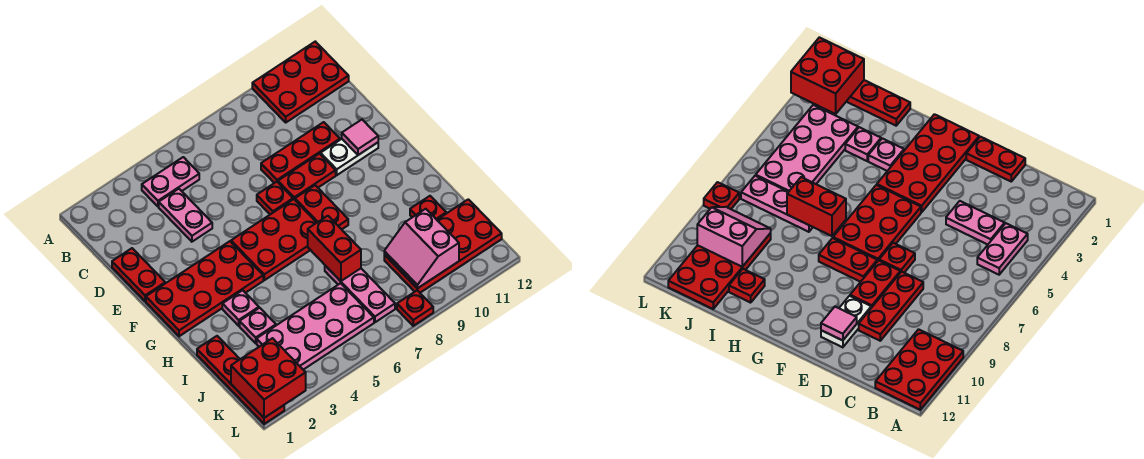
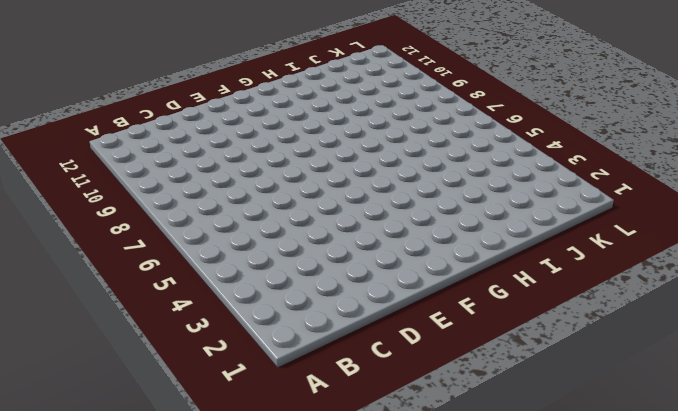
none -> red 2x3 plate [252,42,349,122]
none -> pink 1x2 plate [142,157,199,207]
none -> pink 1x2 plate [159,189,212,242]

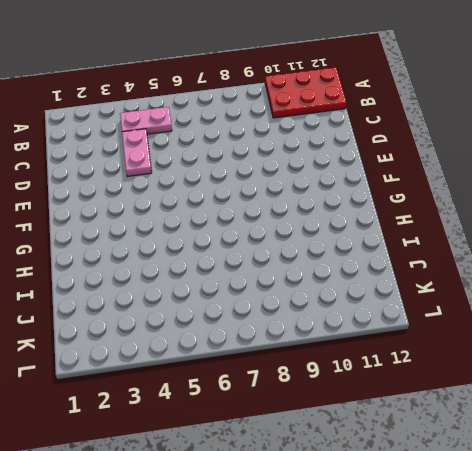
none -> red 1x2 plate [112,248,165,301]
none -> red 1x3 plate [261,122,340,183]
none -> red 1x1 plate [257,182,293,214]

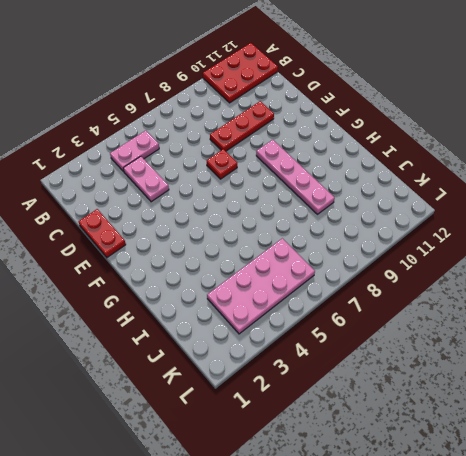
pink 1x4 plate [256,140,335,214] -> none
none -> red 1x2 plate [278,154,336,200]
none -> white 1x2 plate [321,139,378,175]
none -> red 2x4 plate [146,241,263,336]

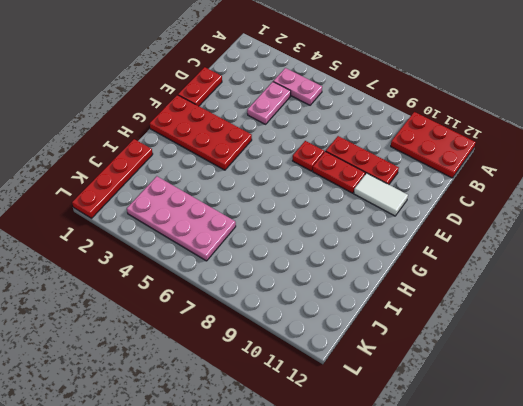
white 1x2 tile [354,173,408,216] -> white 1x2 plate [321,139,378,175]
none -> red 2x3 plate [231,199,317,280]
none -> red 1x2 plate [295,185,348,229]
none -> pink 1x1 plate [222,290,259,326]

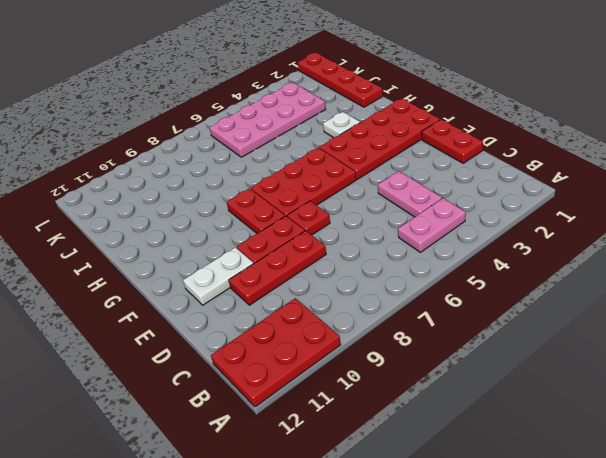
white 1x1 plate [323,112,360,137] -> pink 1x1 plate [222,290,259,326]
none -> pink 1x1 plate [240,308,276,343]
none -> pink 1x3 plate [325,266,395,322]
none -> red 1x1 plate [410,196,446,220]

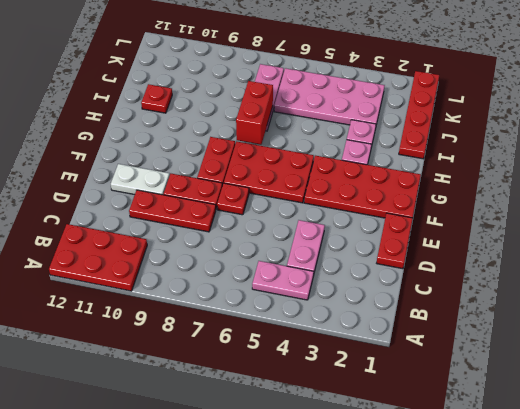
none -> red 2x4 plate [384,199,502,293]
none -> red 1x1 plate [397,290,433,326]
none -> pink 1x1 tile [342,120,378,155]

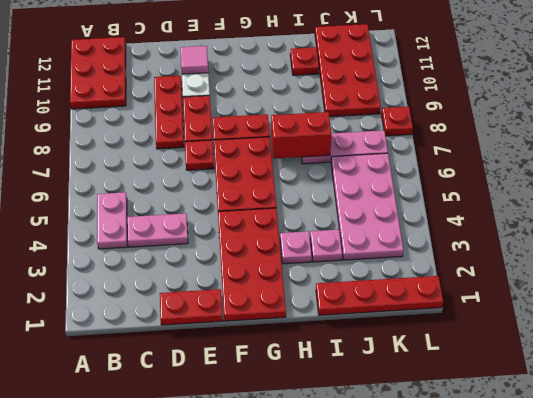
none -> pink 2x2 slope [384,209,459,288]
none -> red 2x2 brick [231,338,306,418]

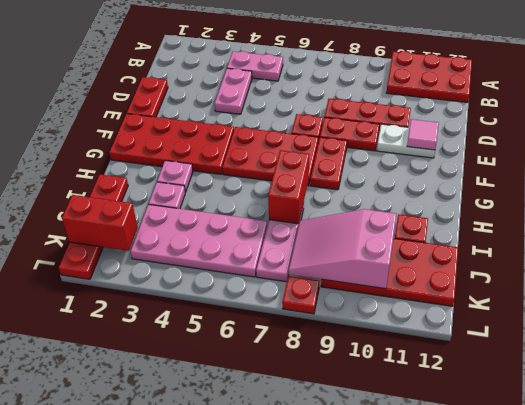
pink 2x3 slope [289,209,396,289] -> pink 2x2 slope [384,209,459,288]
red 1x2 brick [62,195,138,251] -> red 2x2 brick [231,338,306,418]

